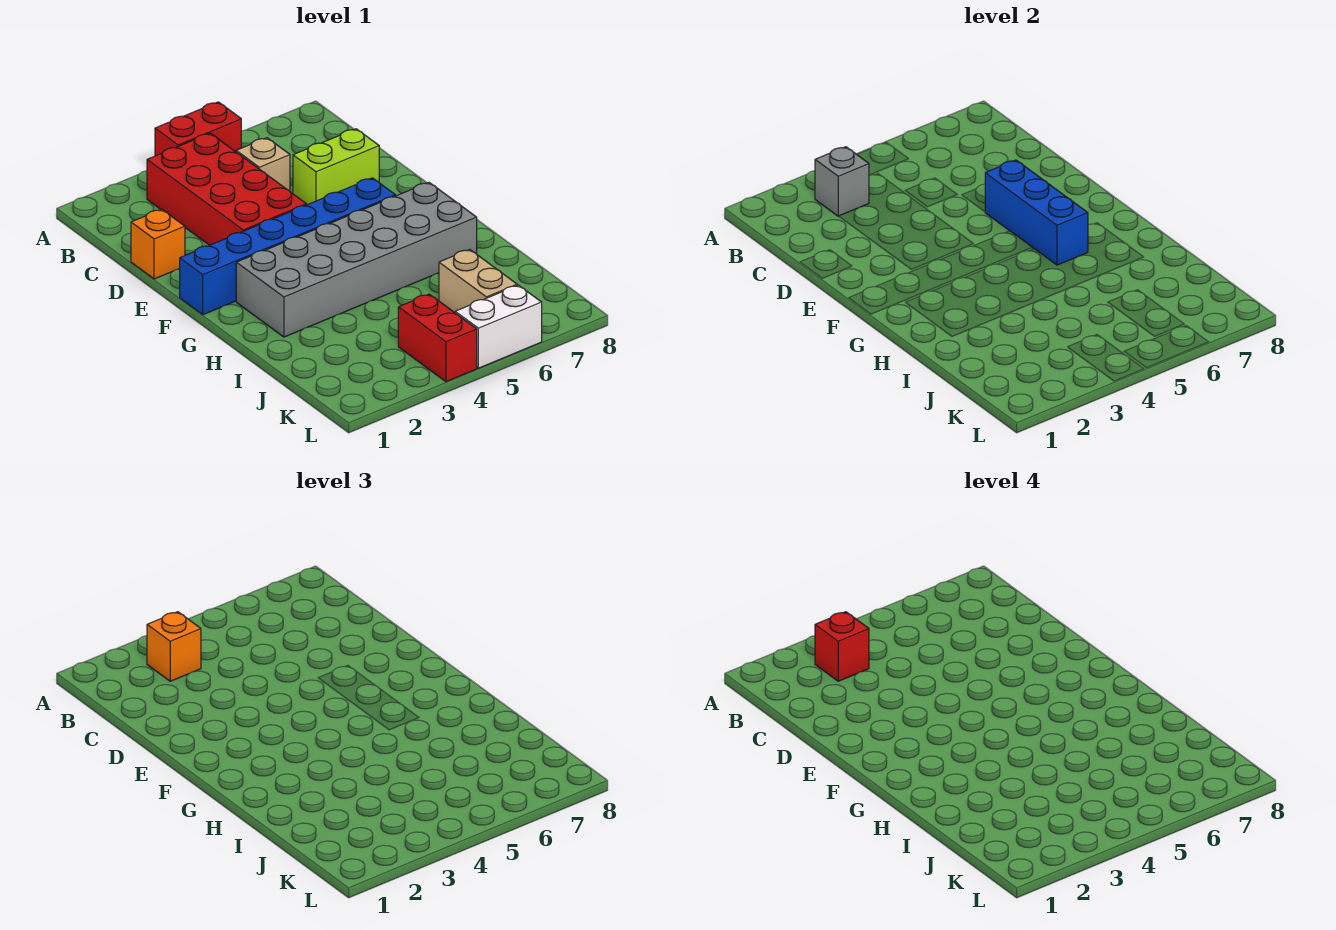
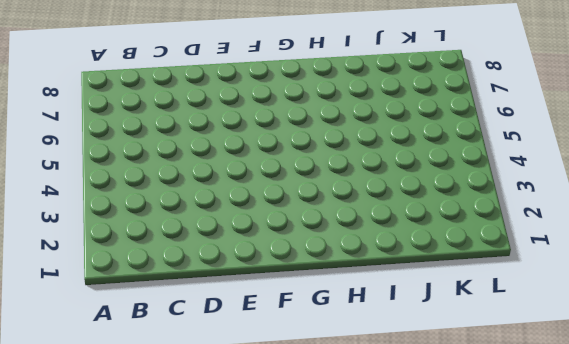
none -> red 1x2 brick [155,102,241,156]
none -> red 2x4 brick [147,133,306,245]
none -> tan 1x1 brick [236,138,290,191]

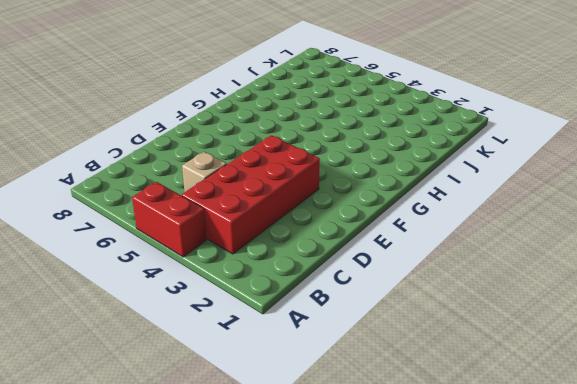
none -> orange 1x1 brick [131,209,185,279]
none -> lime 1x2 brick [293,129,379,205]
none -> blue 1x6 brick [180,178,396,315]

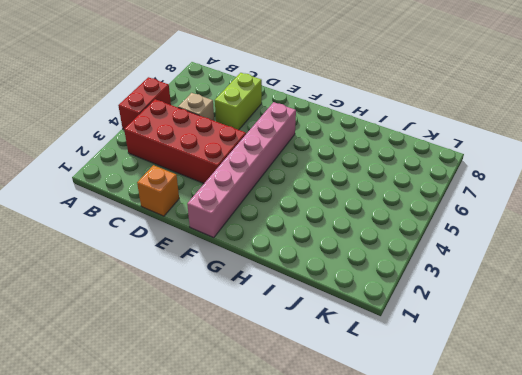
pink 1x6 brick [187,102,296,238] -> blue 1x6 brick [180,178,396,315]
none -> grey 2x6 brick [236,182,477,337]
none -> tan 1x2 brick [439,249,517,313]
none -> red 1x2 brick [398,294,477,382]

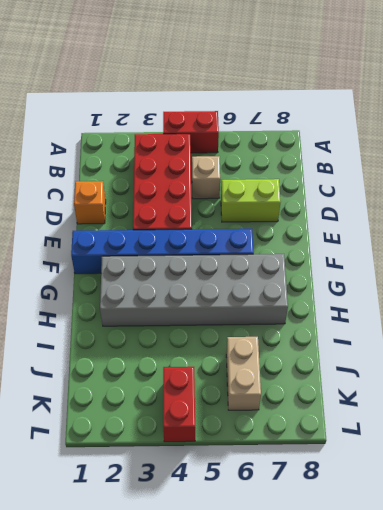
none -> white 1x2 brick [455,285,542,368]
none -> grey 1x1 brick [815,147,869,216]
none -> blue 1x3 brick [985,160,1088,265]

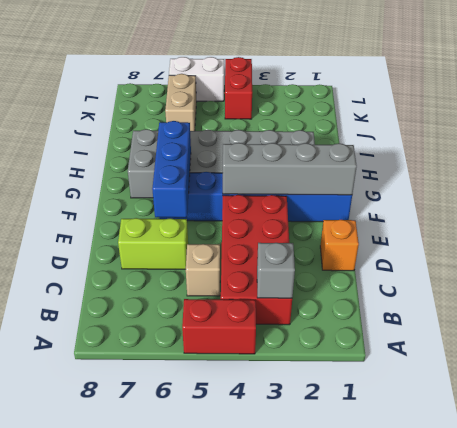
grey 1x4 brick [223,143,357,195] -> none
none -> orange 1x1 brick [147,612,201,681]
none -> red 1x1 brick [815,612,869,681]

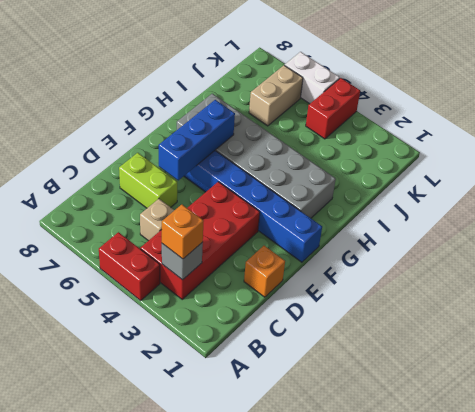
none -> red 1x1 brick [815,612,869,681]

